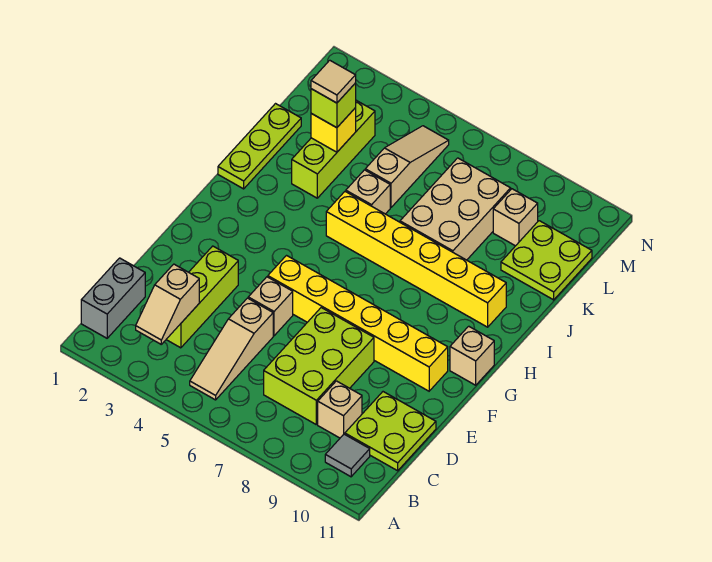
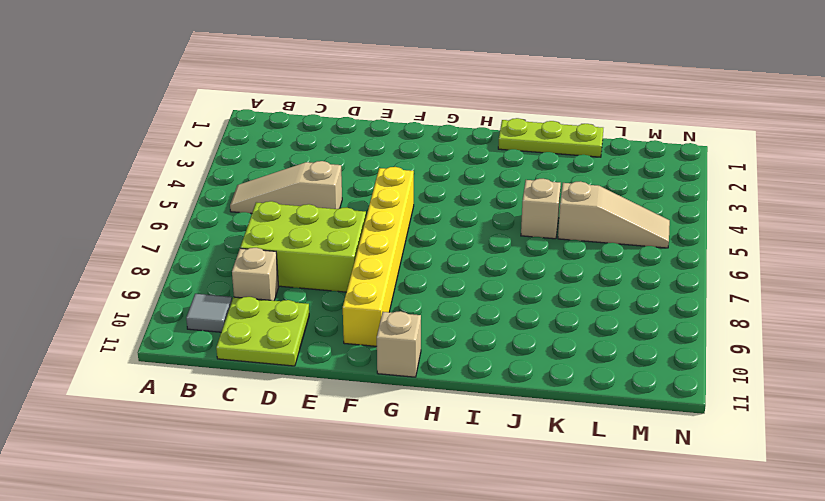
none -> grey 1x2 brick [81,258,145,338]
none -> lime 1x3 brick [166,246,238,348]
none -> tan 1x1 brick [248,277,293,336]

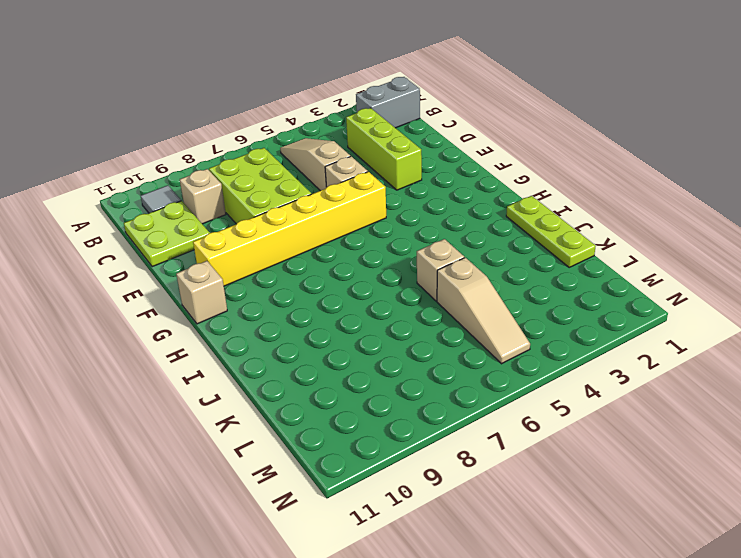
grey 1x2 brick [356,77,420,128] -> grey 1x2 brick turned to [81,258,145,338]
none -> yellow 1x6 brick [326,192,506,327]
none -> lime 1x3 brick [292,100,375,198]
none -> tan 2x3 brick [400,158,511,260]

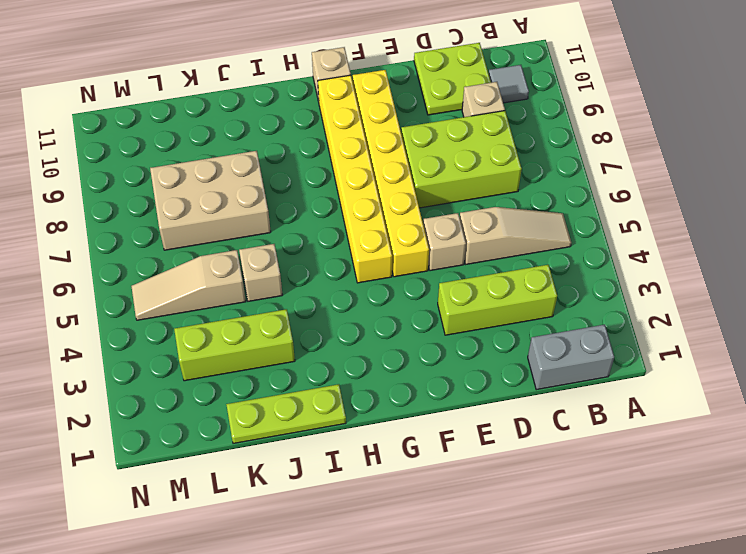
yellow 1x6 brick [318,75,392,283] -> yellow 1x6 brick moved to [326,192,506,327]
none -> lime 2x2 plate [501,221,592,300]
none -> tan 1x1 brick [493,189,538,246]
none -> tan 1x2 slope [136,264,199,344]

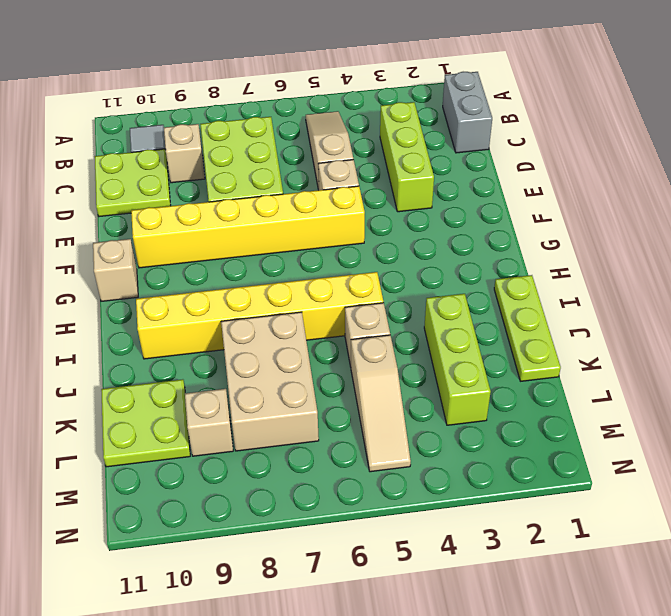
none -> tan 1x2 slope [136,264,199,344]
none -> yellow 1x1 brick [311,108,356,152]
none -> lime 1x1 brick [311,83,356,128]

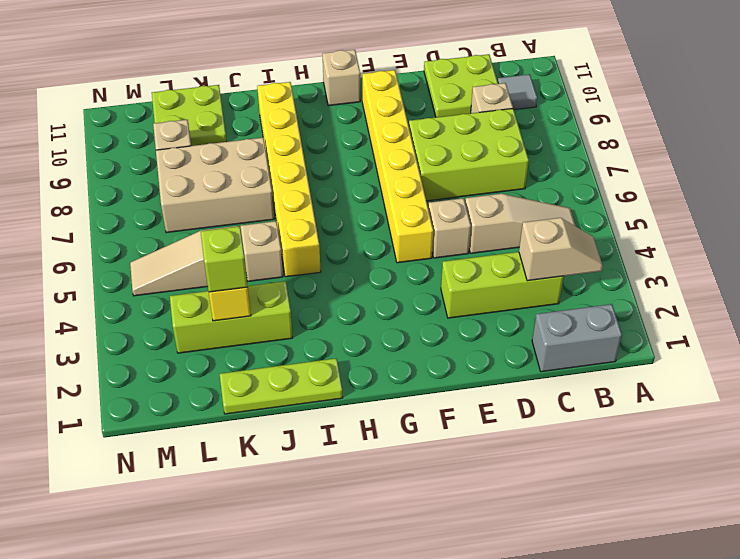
none -> tan 1x1 tile [311,60,356,103]

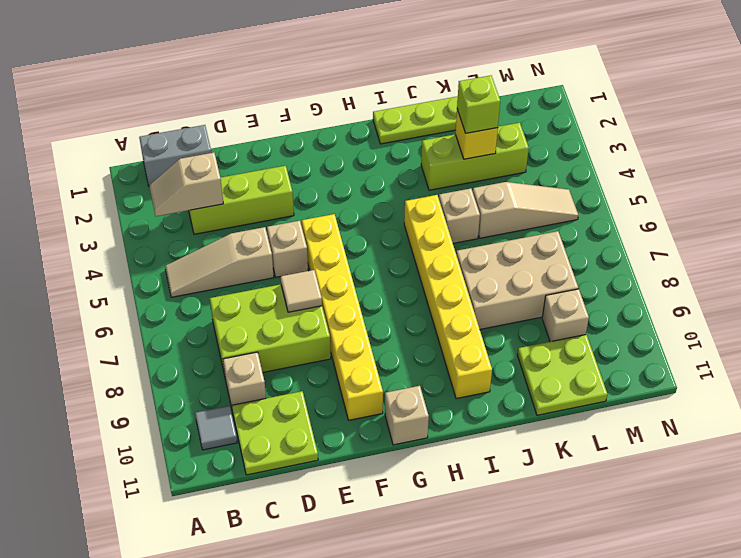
tan 1x1 tile [281,270,322,312] -> tan 1x1 tile moved to [311,60,356,103]

